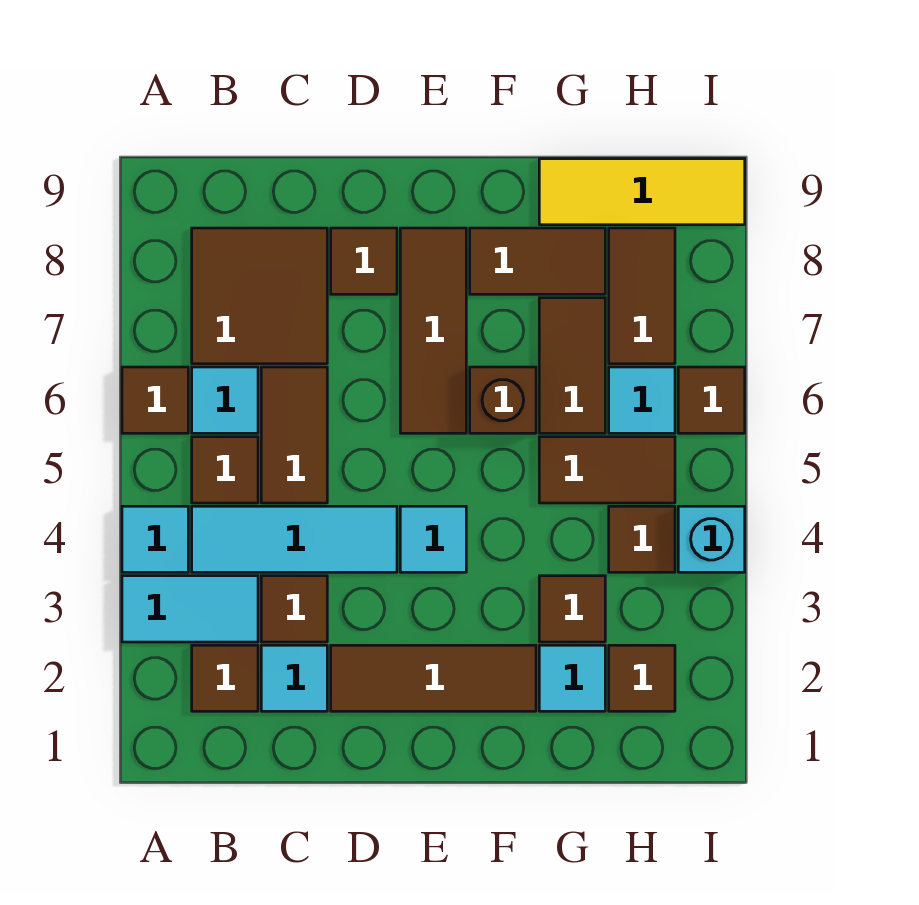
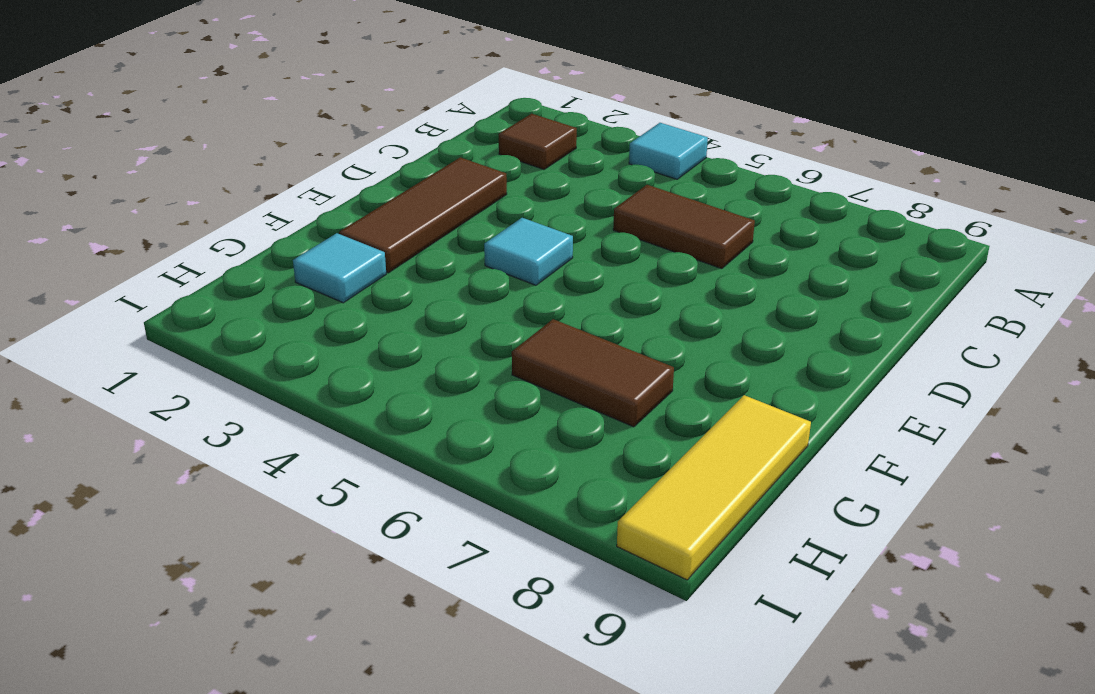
none -> cyan 1x2 tile [122,576,258,642]
none -> brown 1x1 tile [122,367,188,433]
none -> cyan 1x3 tile [192,506,397,572]

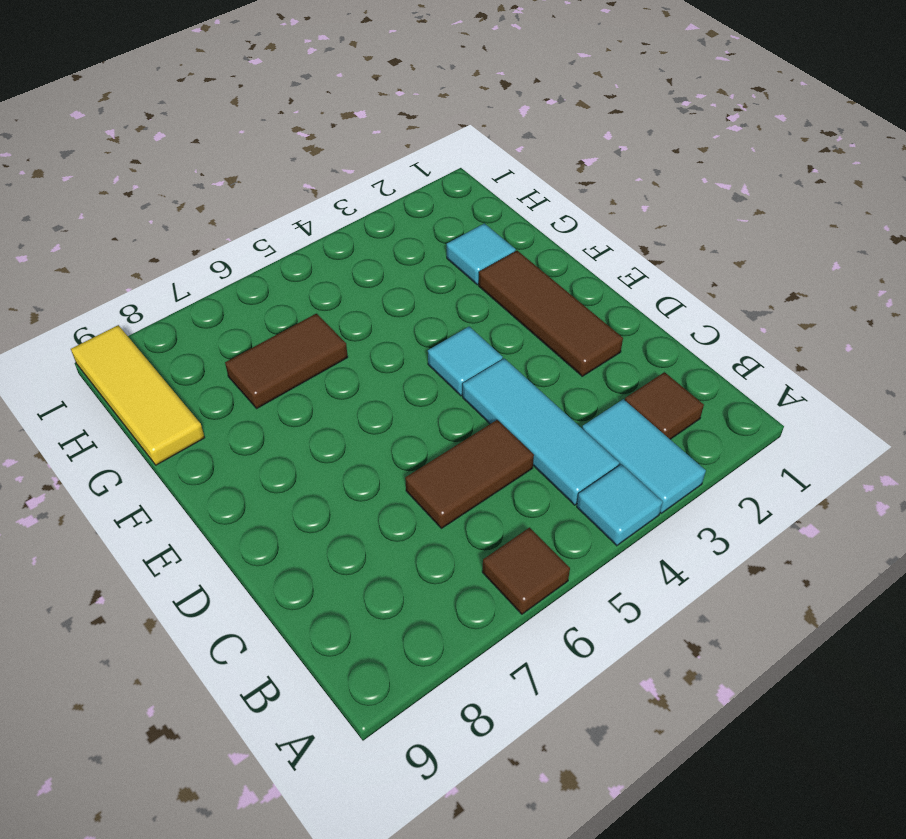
none -> brown 1x1 tile [192,437,258,503]
none -> cyan 1x1 tile [192,367,258,433]
none -> brown 2x2 tile [192,228,327,364]

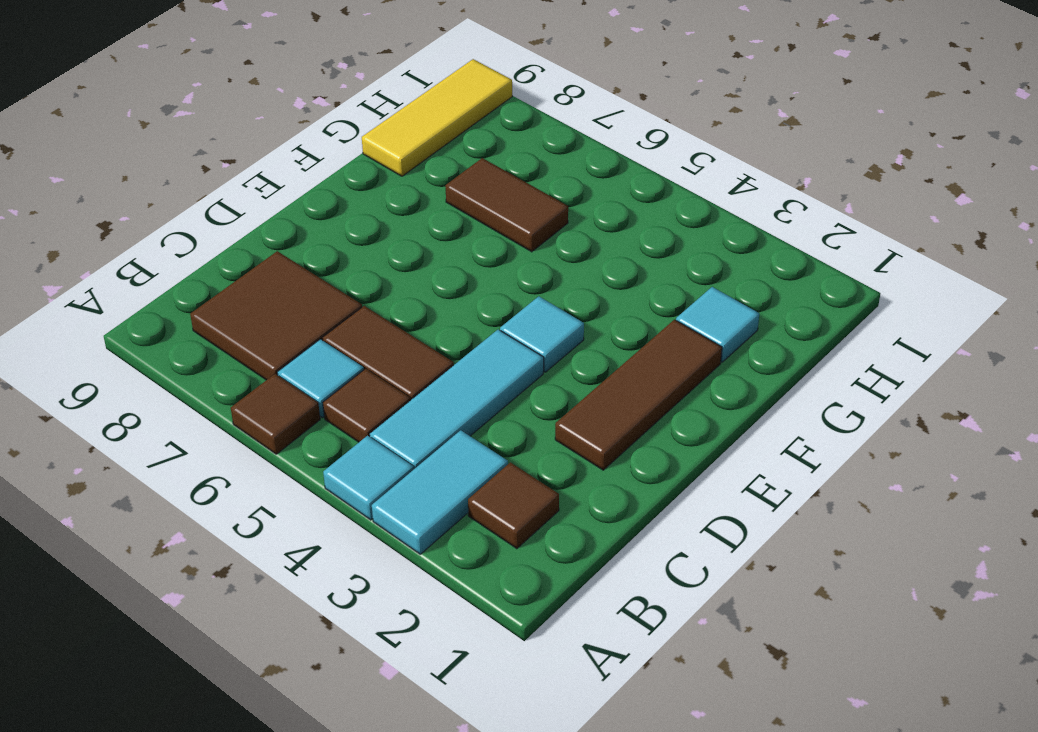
none -> cyan 1x1 tile [261,645,327,711]
none -> brown 1x1 tile [261,576,327,642]
none -> brown 1x1 tile [331,228,397,294]

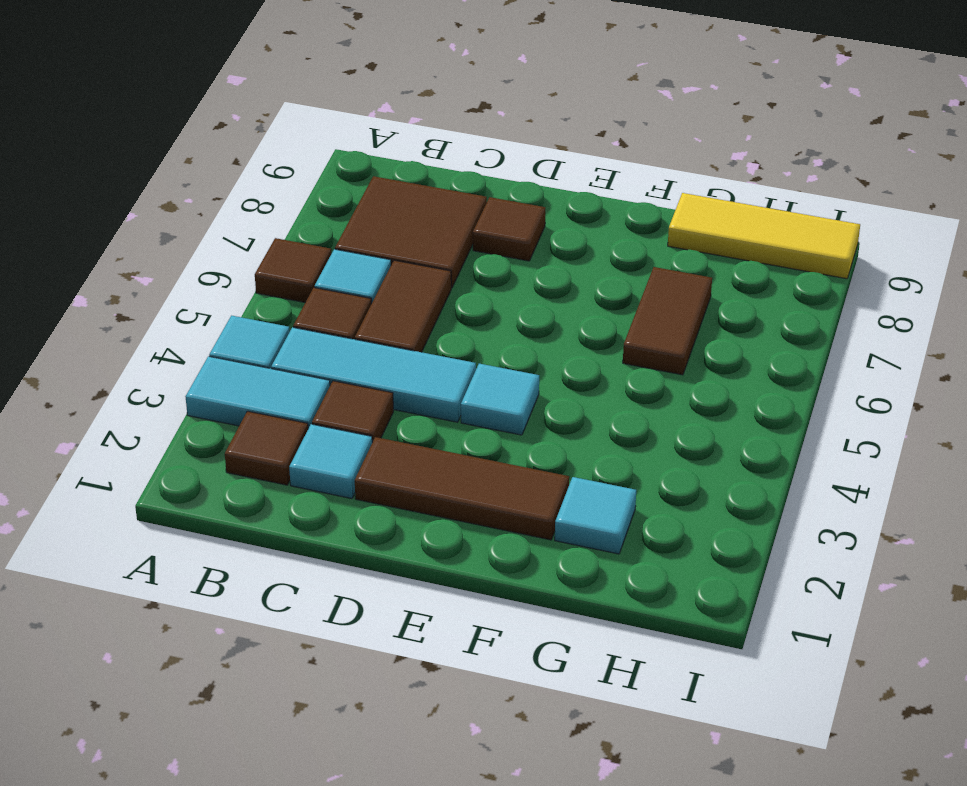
none -> brown 1x3 tile [400,228,466,433]
none -> brown 1x1 brick [470,367,536,433]
none -> brown 1x2 tile [470,228,605,294]

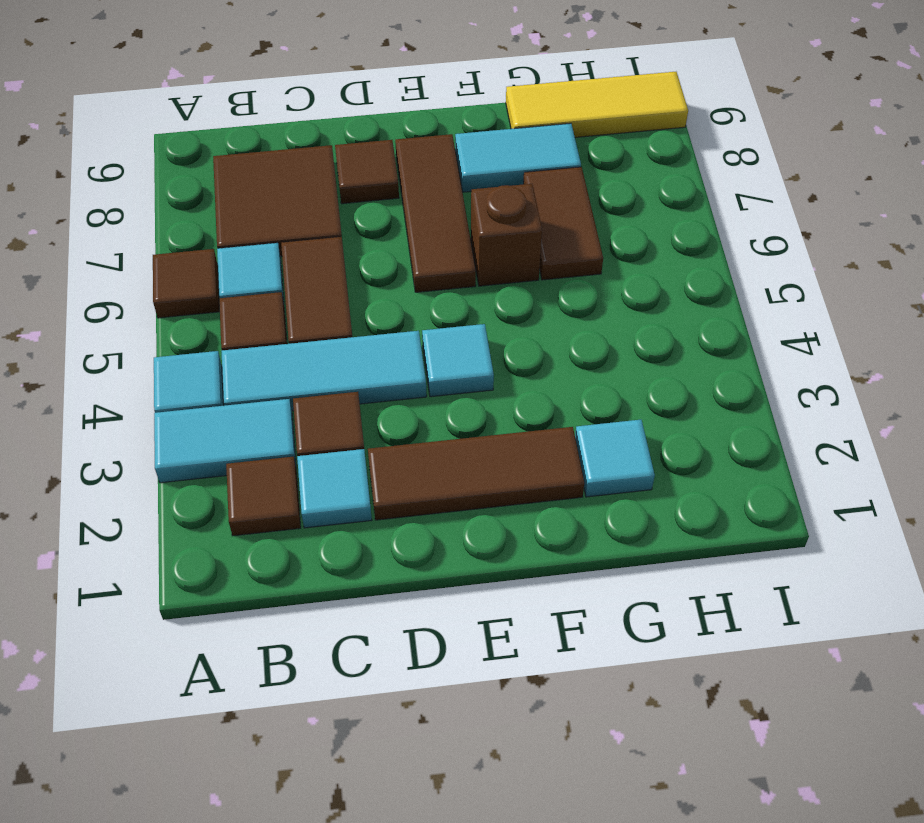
cyan 1x2 tile [455,123,581,192] -> brown 1x2 tile [470,228,605,294]
none -> brown 1x1 tile [539,576,605,642]
none -> brown 1x2 tile [539,437,675,503]
none -> brown 1x1 tile [609,645,675,711]

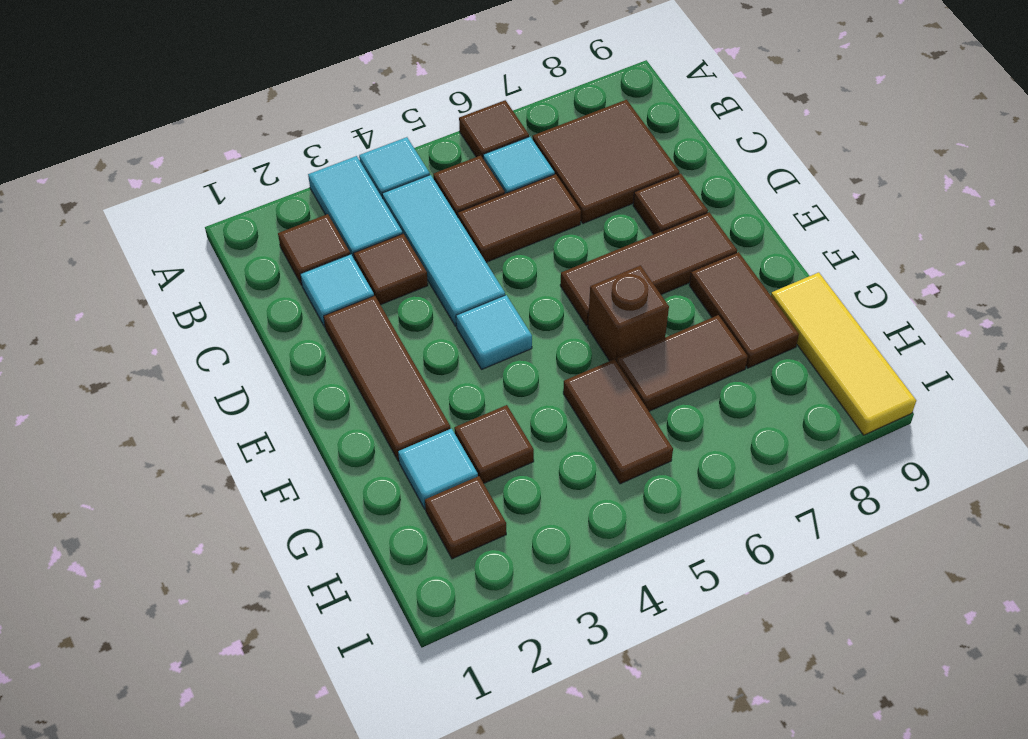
none -> brown 1x1 tile [609,506,675,572]
none -> cyan 1x1 tile [609,367,675,433]
none -> brown 1x2 tile [609,228,675,364]

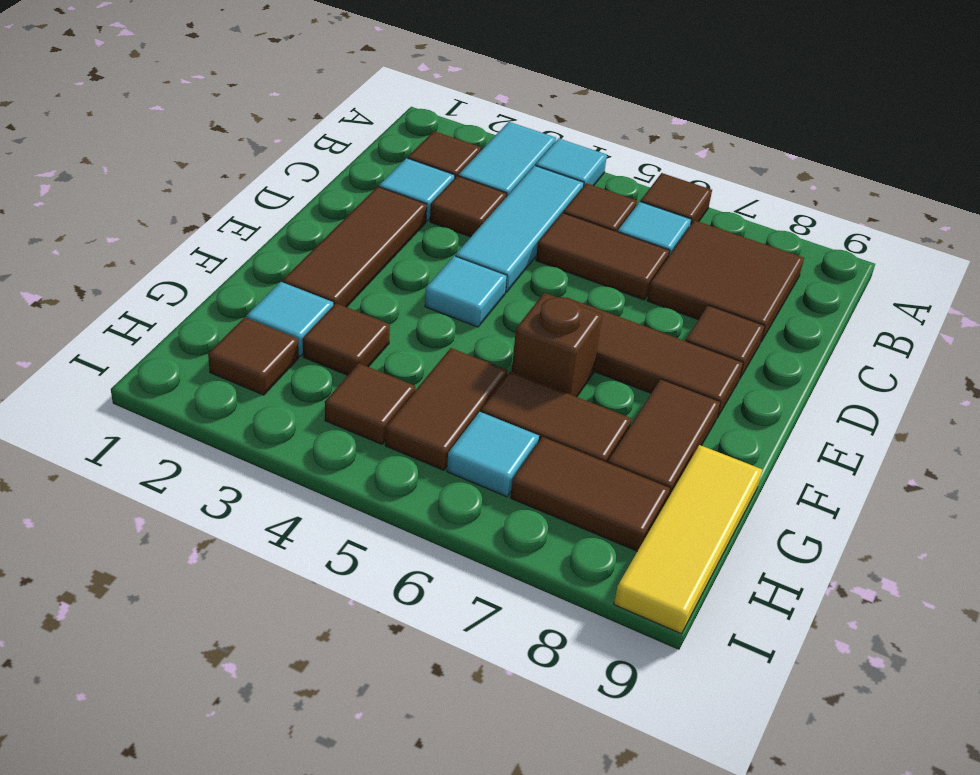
none -> cyan 1x1 brick [678,506,745,572]
none -> brown 1x1 tile [678,367,745,433]

